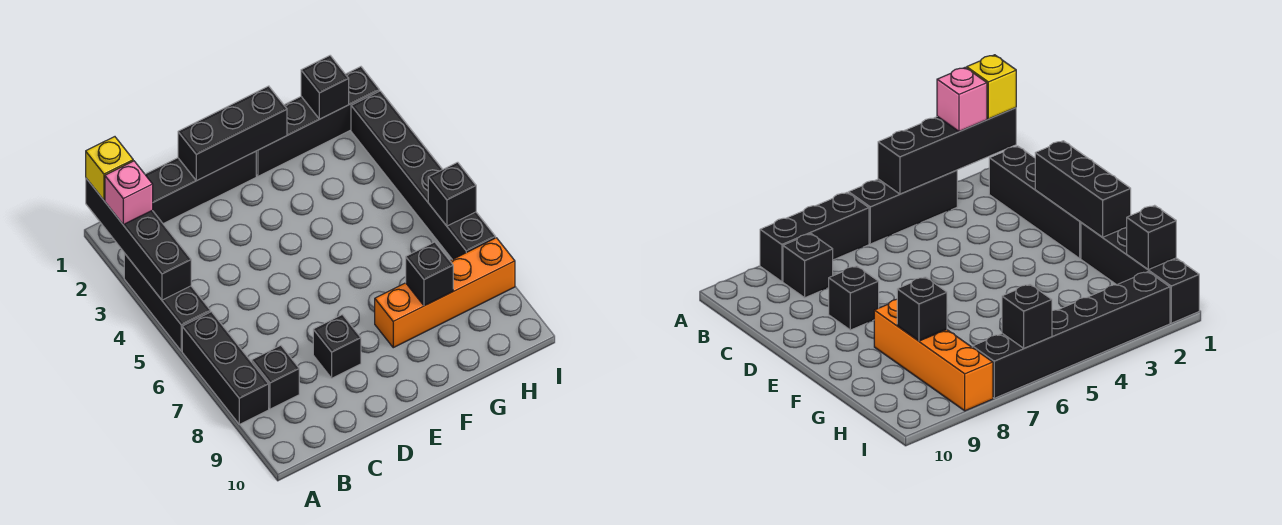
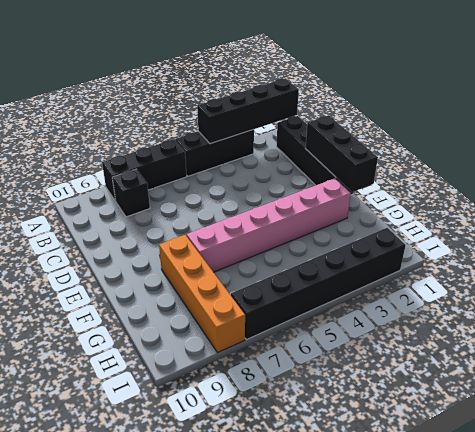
pink 1x6 brick [187,178,351,272] -> none
none -> black 1x1 brick [313,315,361,378]
none -> black 1x4 brick [256,67,380,176]
none -> black 1x1 brick [406,242,453,306]

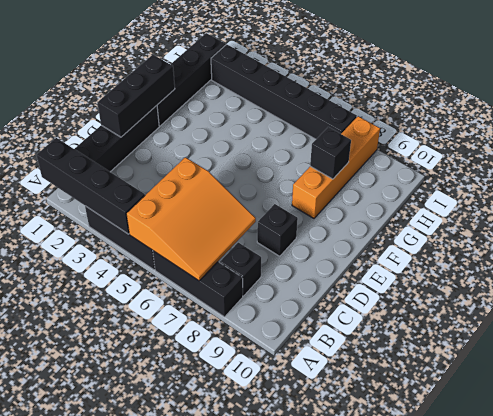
orange 3x3 slope [126,157,256,281] -> none
none -> black 1x1 brick [301,56,349,119]
none -> black 1x1 brick [428,162,476,226]
none -> yellow 1x1 brick [86,137,133,200]

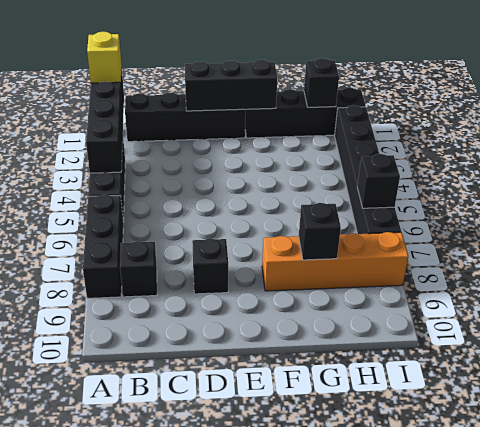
none -> pink 1x1 brick [105,161,153,225]

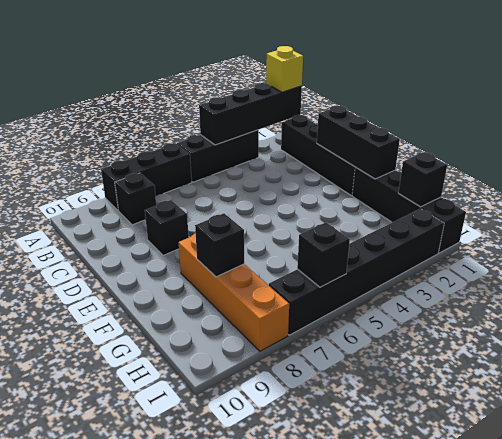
none -> pink 1x1 brick [105,161,153,225]

